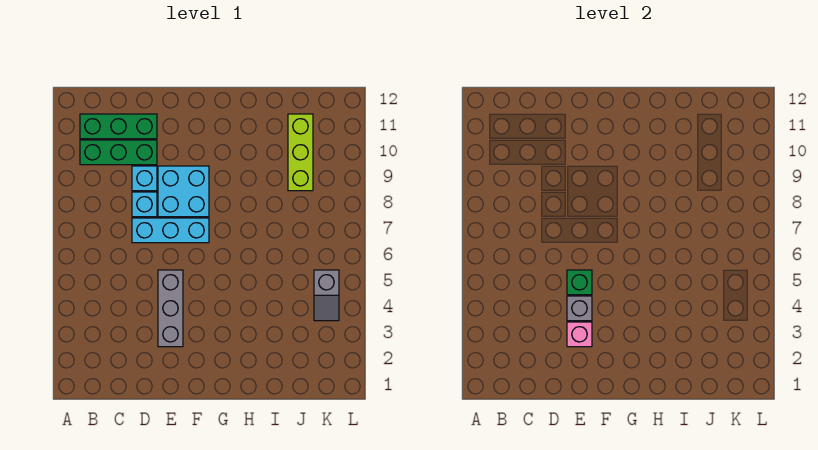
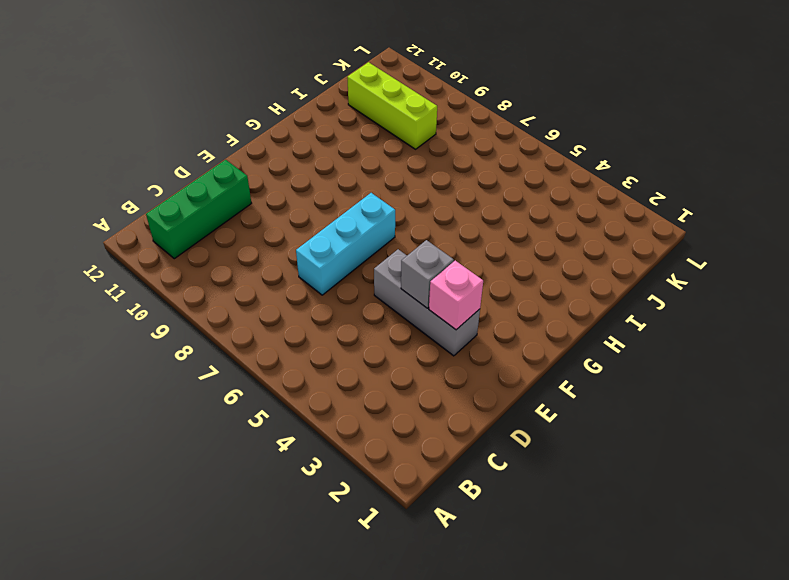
none -> green 1x3 brick [80,140,157,165]
none -> cyan 1x1 brick [132,192,157,217]
none -> cyan 1x1 brick [132,166,157,191]

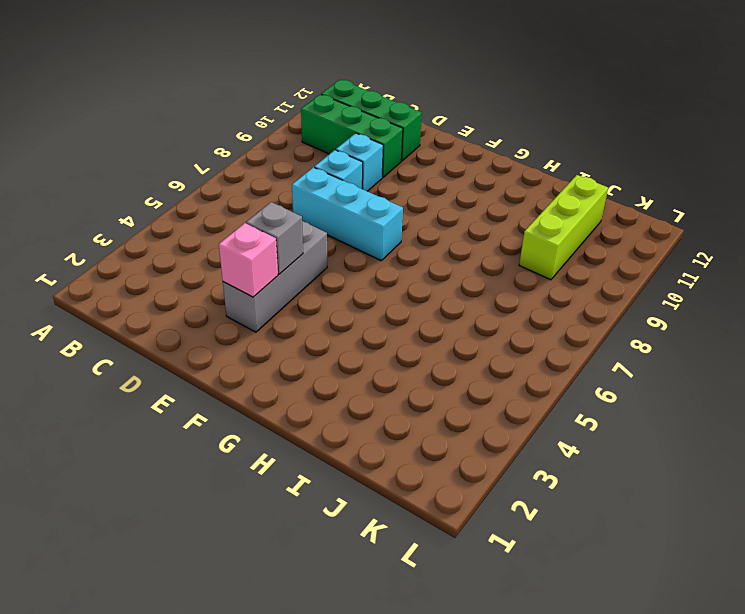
none -> cyan 2x2 brick [158,166,209,217]
none -> grey 1x2 slope [314,270,339,321]
none -> green 1x1 brick [567,270,592,295]

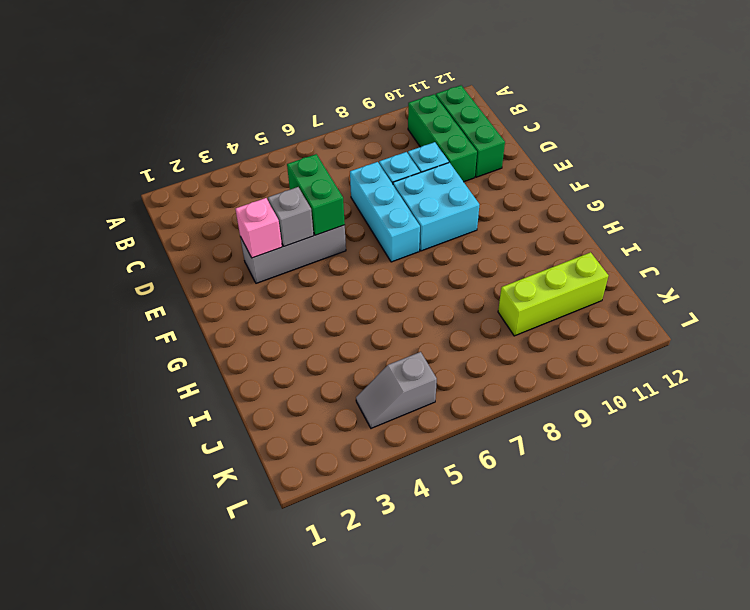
green 1x2 brick [287,154,345,235] -> green 1x1 brick [567,270,592,295]

